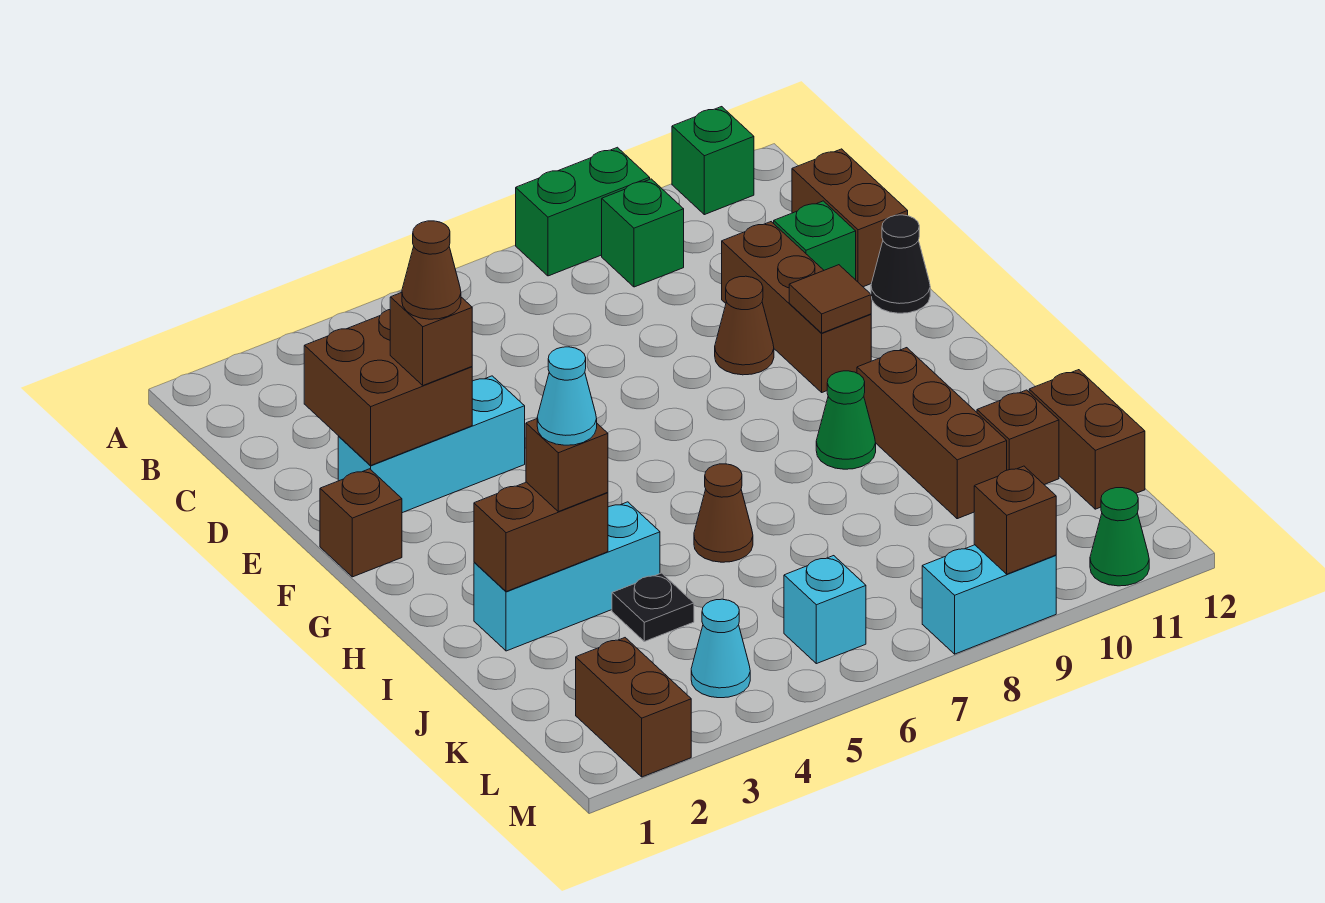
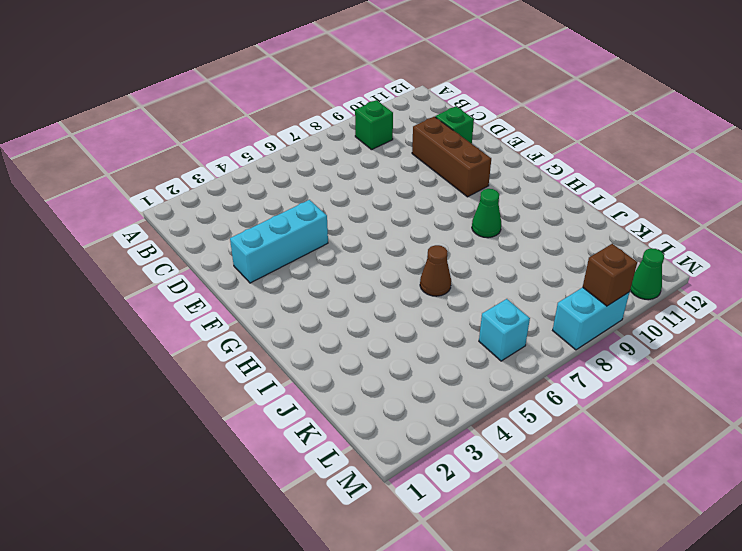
none -> green 1x2 brick [516,147,650,276]
none -> green 1x1 brick [672,107,754,215]
none -> brown 1x2 brick [792,149,908,287]
none -> brown 1x1 cone [715,276,774,375]

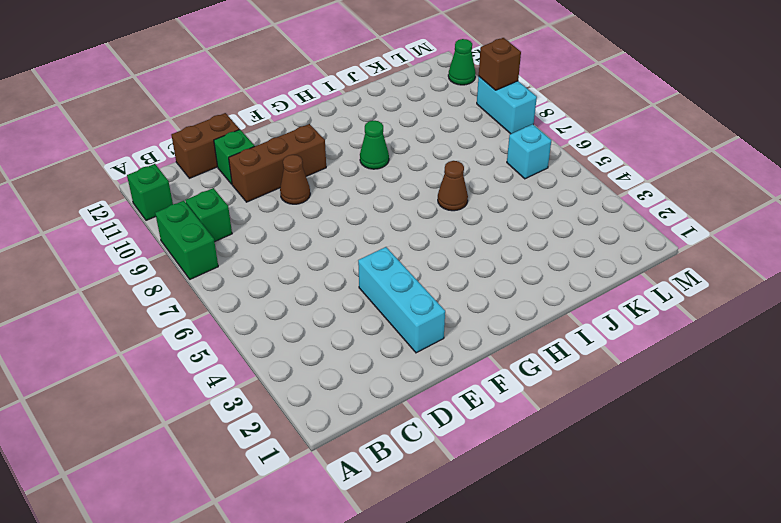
none -> black 1x1 cone [871,215,930,313]
none -> brown 1x1 brick [320,469,402,577]
none -> brown 1x3 brick [857,348,1007,519]
none -> cyan 1x3 brick [474,502,660,651]

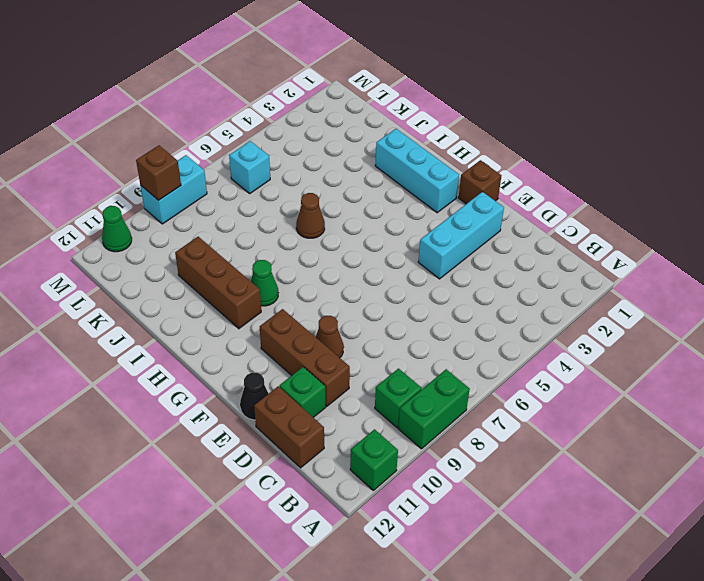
cyan 1x3 brick [375,129,459,213] -> cyan 1x3 brick turned to [474,502,660,651]
none -> black 1x1 plate [612,573,694,642]
none -> brown 1x1 brick [977,390,1059,485]
none -> brown 1x2 brick [1029,370,1145,509]
none -> brown 1x2 brick [576,638,691,777]

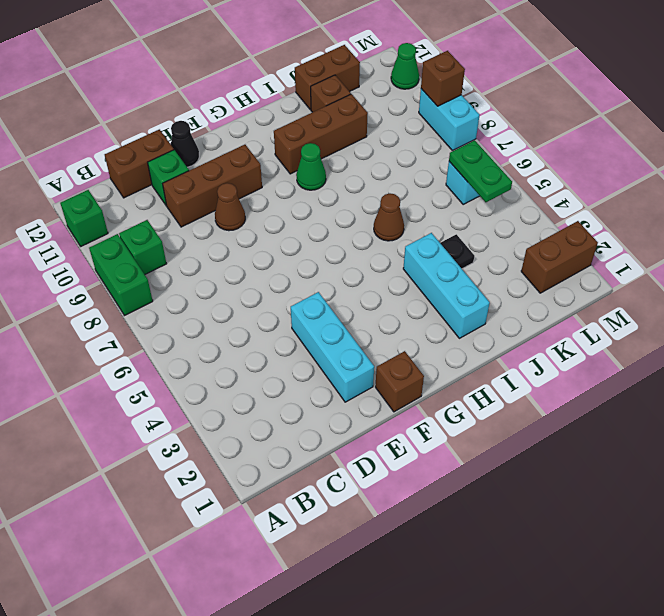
green 1x2 plate [449,140,512,202] -> none
none -> cyan 1x1 cone [691,599,750,698]
none -> brown 2x2 brick [304,310,472,466]
none -> brown 1x1 tile [789,265,871,333]
none -> brown 1x2 brick [474,482,608,592]

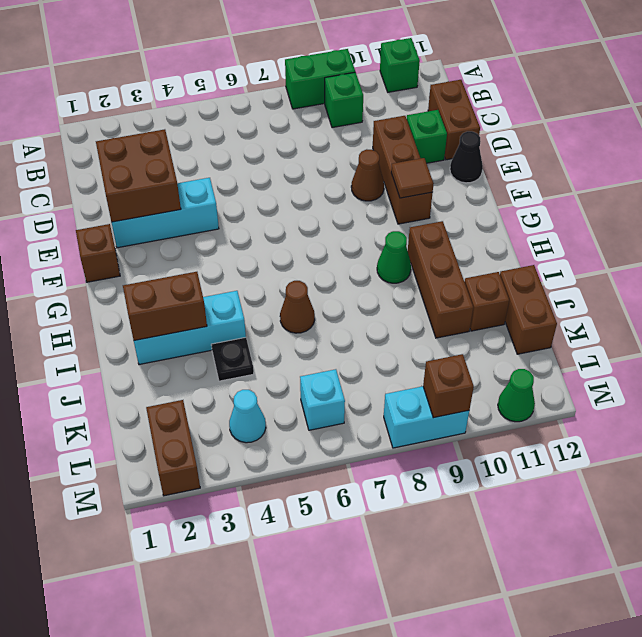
none -> brown 1x1 brick [390,293,472,385]
none -> brown 1x1 brick [526,419,608,512]
none -> brown 1x1 cone [402,221,461,319]
none -> cyan 1x1 cone [537,347,597,445]

